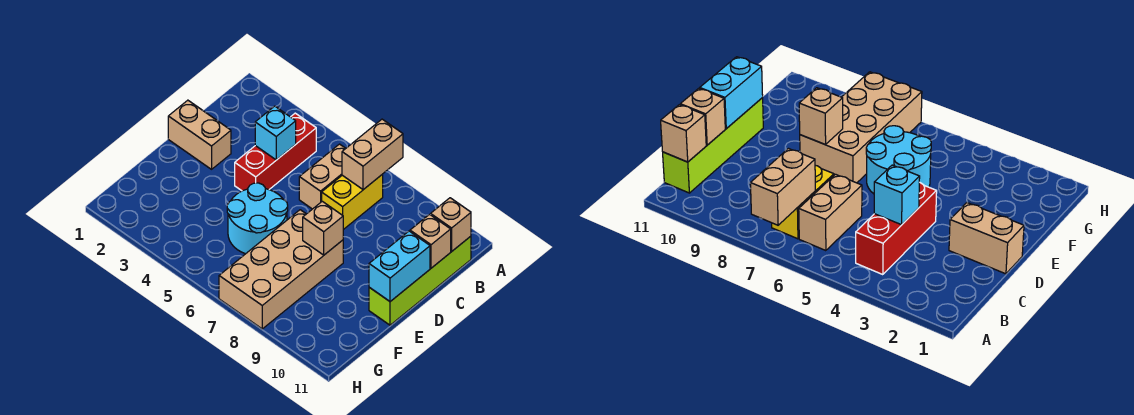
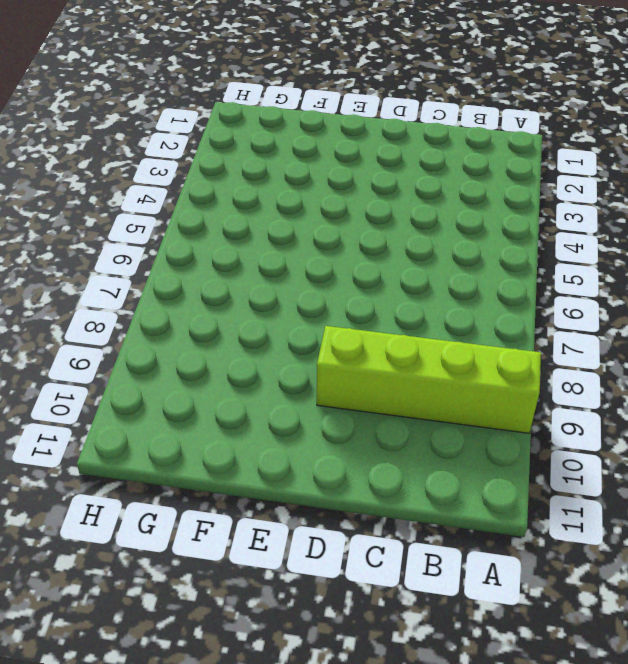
lime 1x4 brick [317,326,541,433] -> lime 1x4 brick moved to [369,236,471,325]
none -> red 1x3 brick [235,113,316,191]
none -> tan 1x2 brick [299,144,346,209]
none -> yellow 1x2 brick [322,174,383,230]

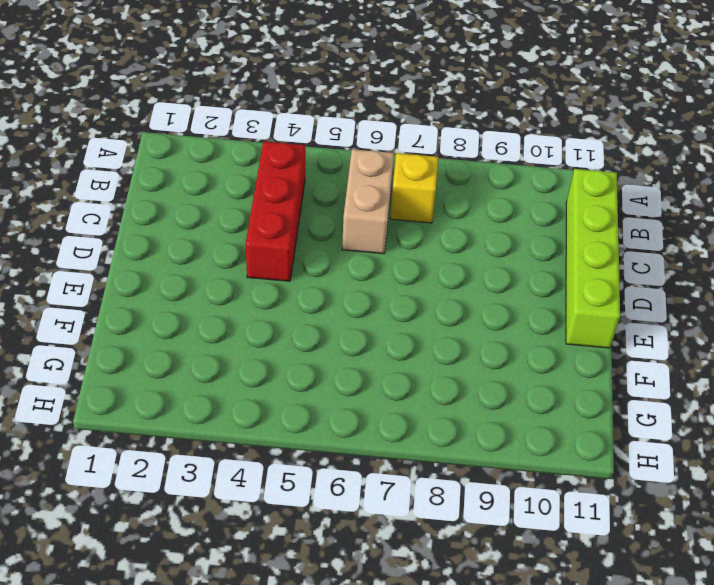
yellow 1x1 brick [390,153,438,223] -> yellow 1x2 brick [322,174,383,230]
none -> tan 1x2 brick [168,100,231,169]
none -> cyan 2x2 round brick [227,183,288,254]
none -> tan 2x4 brick [219,210,343,329]

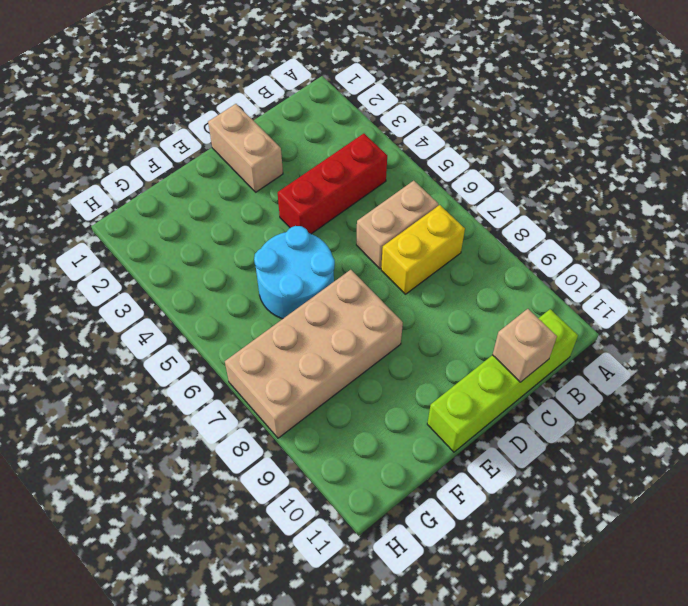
none -> tan 1x2 brick [342,119,403,190]
none -> tan 1x1 brick [431,198,471,251]
none -> cyan 1x1 brick [255,106,296,160]

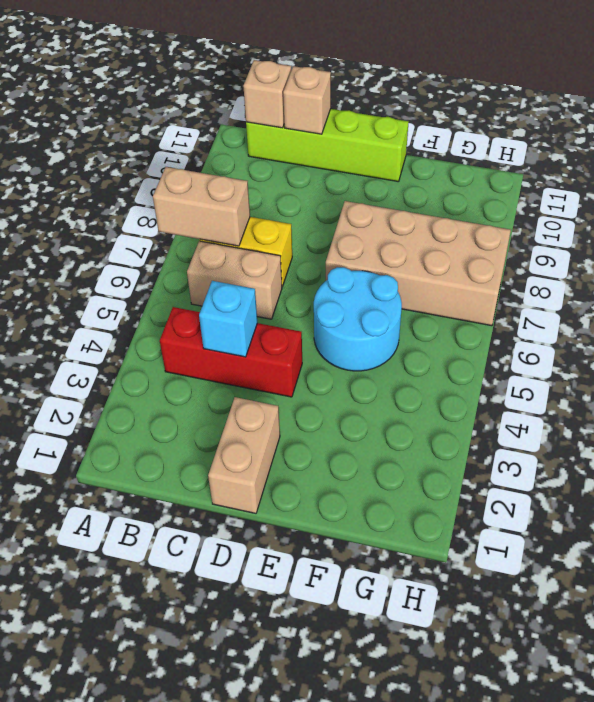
none -> cyan 1x2 brick [369,231,430,301]
none -> tan 1x1 brick [303,201,343,255]

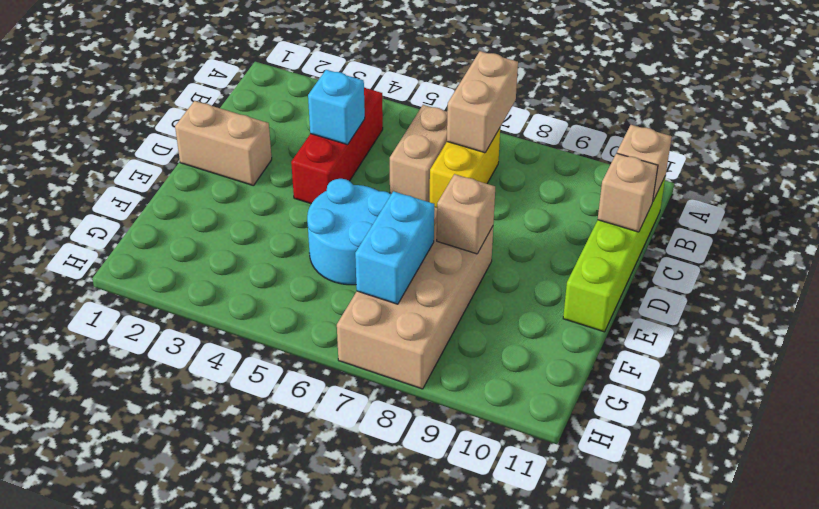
cyan 1x2 brick [355,191,434,304] -> cyan 1x2 brick moved to [369,231,430,301]

